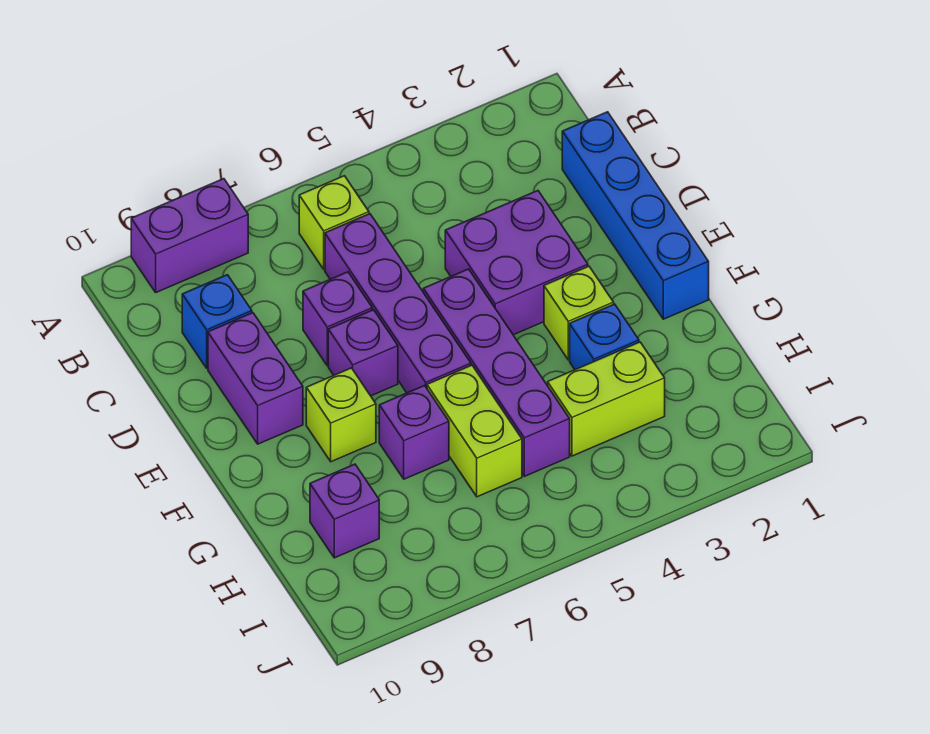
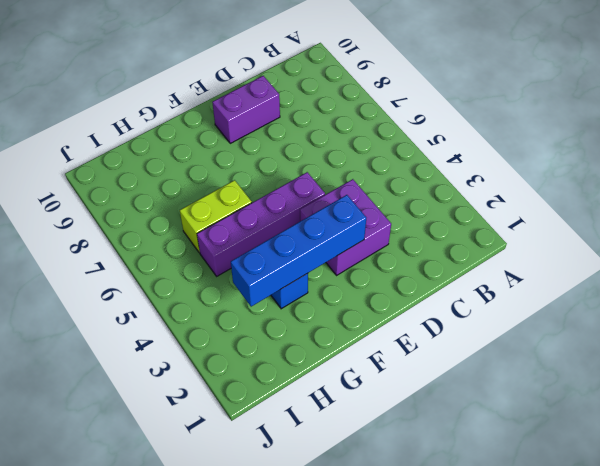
blue 1x4 brick [231,195,366,307] -> blue 1x4 brick moved to [562,112,709,319]
none -> purple 1x2 brick [131,179,248,292]
none -> lime 1x1 brick [299,176,369,269]
none -> purple 1x4 brick [325,214,471,393]

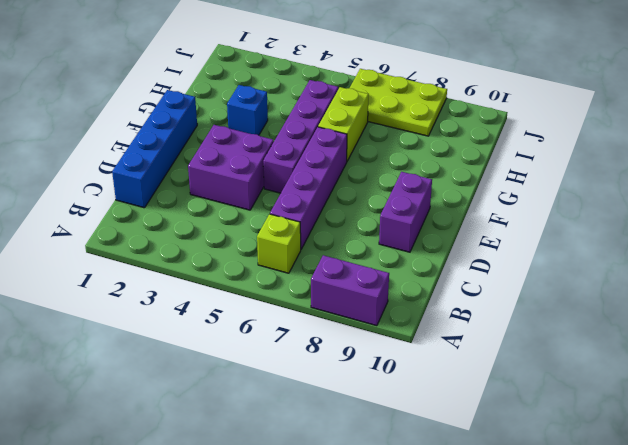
lime 2x3 plate [350,69,447,136] -> none
none -> blue 1x1 brick [182,275,252,368]
none -> purple 1x1 brick [303,272,372,366]
none -> purple 1x1 brick [328,310,398,396]

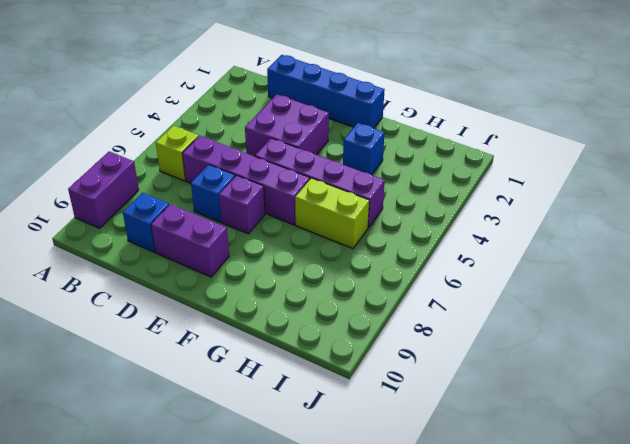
blue 1x1 brick [191,165,235,222] -> purple 1x1 brick [303,272,372,366]
none -> lime 1x1 brick [544,266,614,360]
none -> lime 1x1 brick [306,368,376,462]
none -> purple 1x1 brick [379,386,449,479]

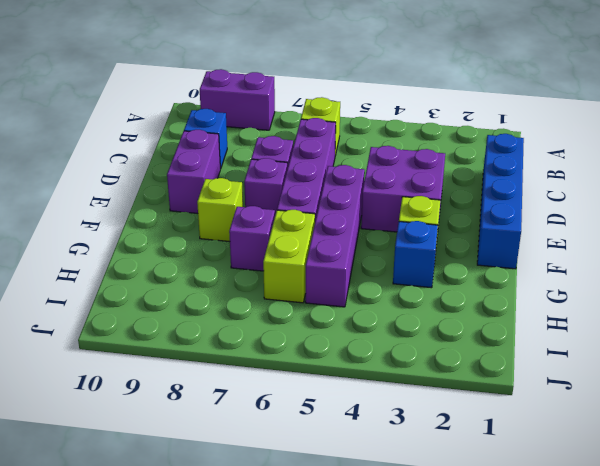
none -> lime 1x2 brick [548,342,665,456]
none -> purple 1x1 brick [310,464,379,558]

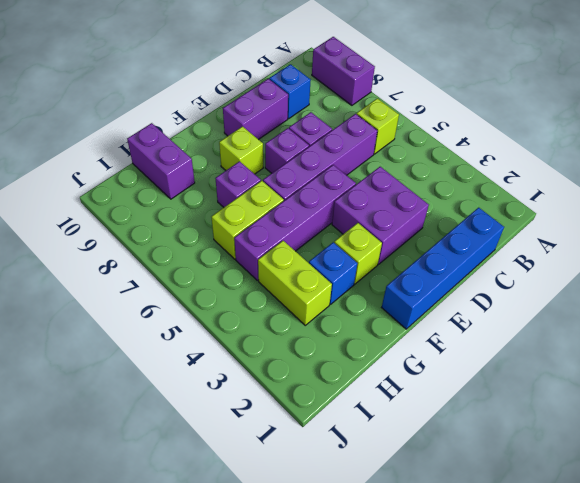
purple 1x2 brick [127,123,195,199] -> purple 1x1 brick [310,464,379,558]

